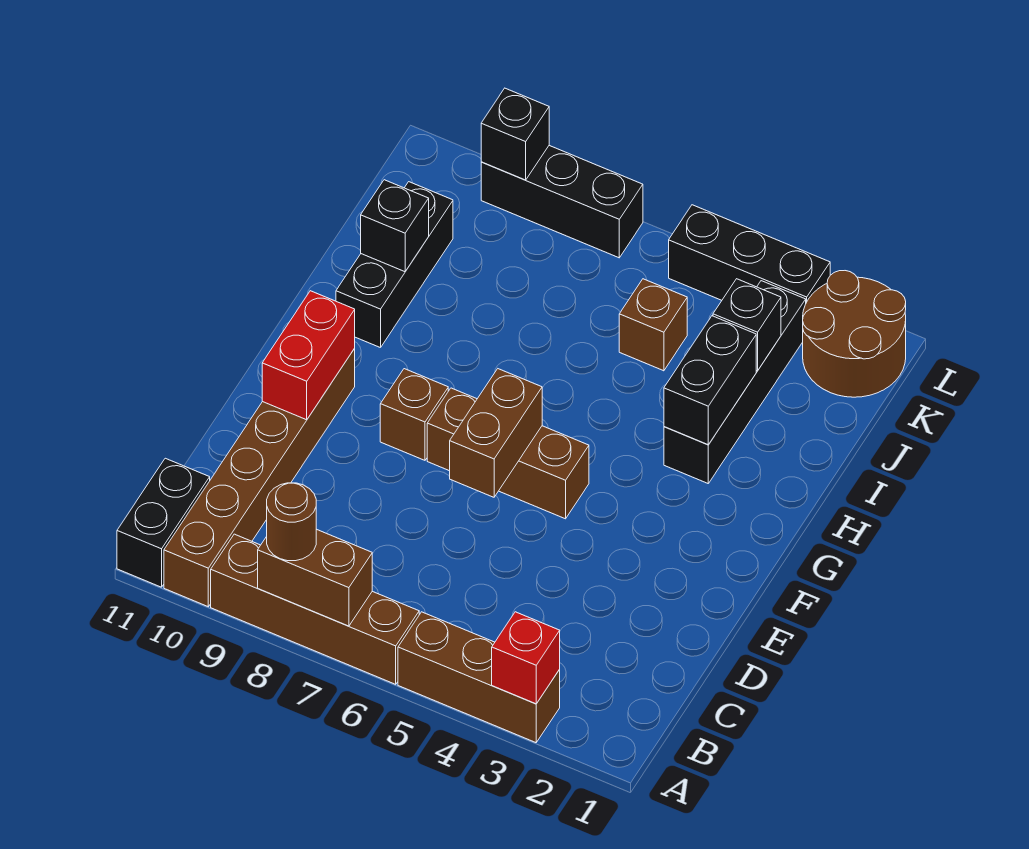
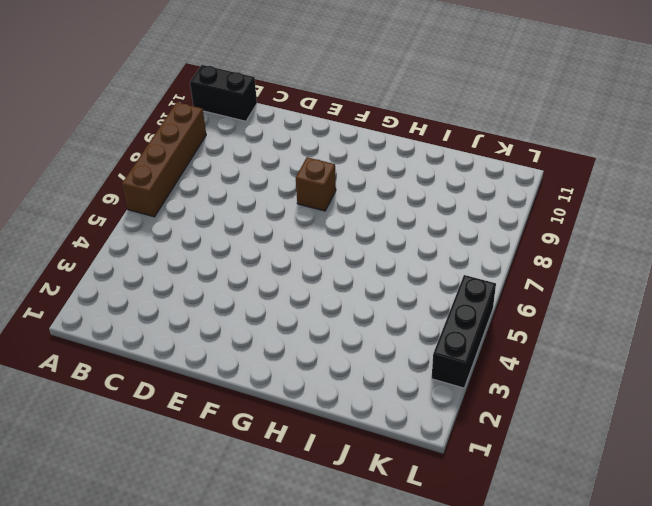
none -> brown 1x3 brick [398,612,560,743]
none -> brown 1x6 brick [164,348,355,607]
none -> brown 1x3 brick [427,388,589,519]

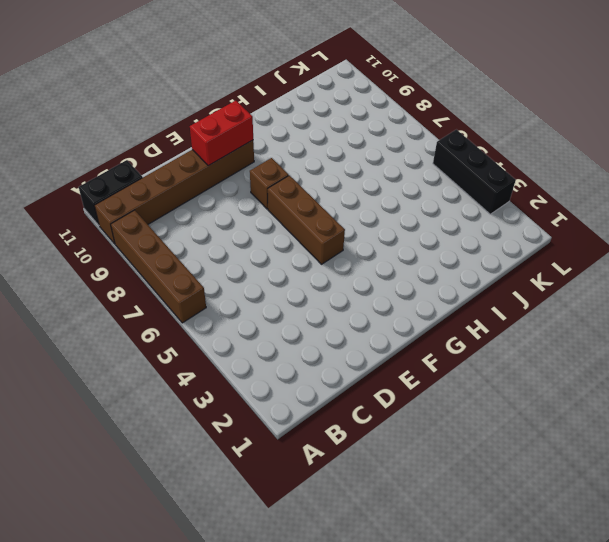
none -> brown 1x3 brick [398,612,560,743]
none -> black 1x4 brick [664,281,806,483]
none -> black 1x3 brick [336,182,453,348]

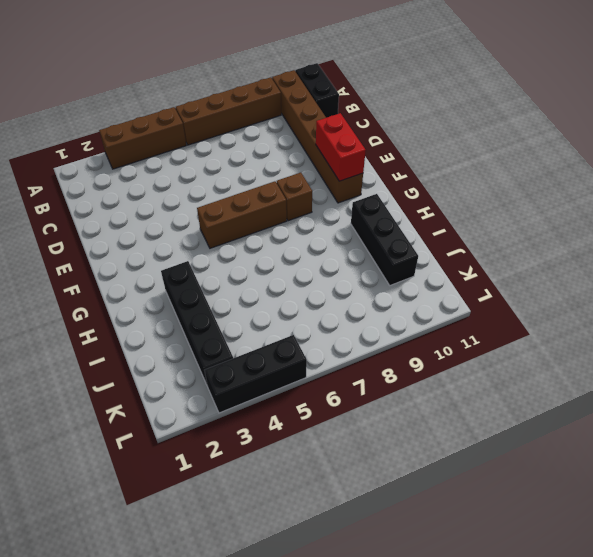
none -> brown 1x1 brick [619,279,687,371]
none -> brown 2x2 round brick [803,271,906,397]
none -> black 1x3 brick [481,146,643,258]

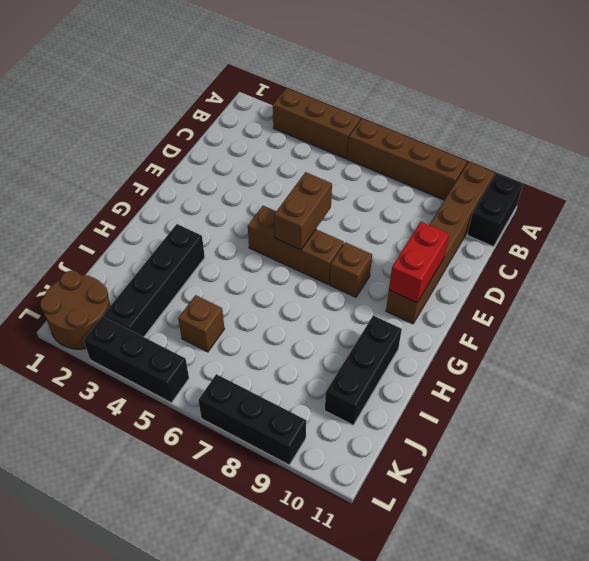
none -> red 1x1 brick [492,612,560,704]
none -> brown 1x2 brick [258,529,372,626]
none -> black 1x2 brick [664,316,756,445]

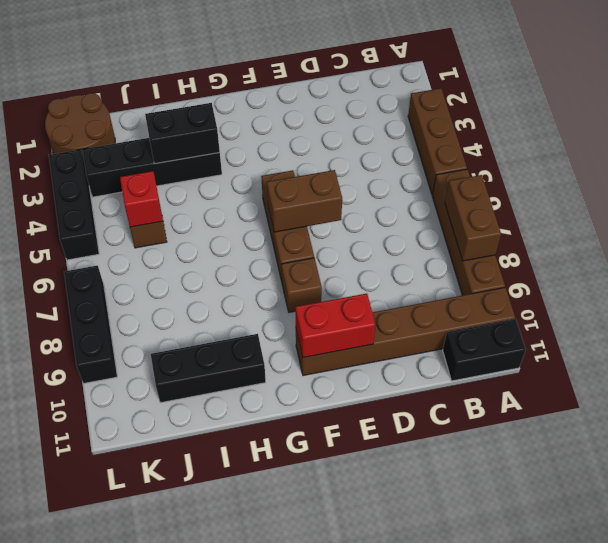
red 1x1 brick [120,171,163,227] -> red 1x1 brick moved to [492,612,560,704]
none -> black 1x1 brick [361,180,429,272]
none -> black 1x1 brick [713,279,781,371]
none -> black 1x1 brick [481,88,549,180]

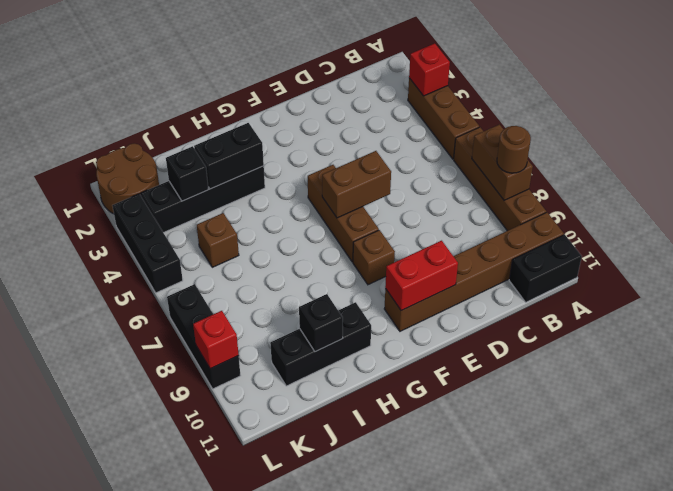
red 1x1 brick [193,311,239,369] -> black 1x1 brick [481,88,549,180]

